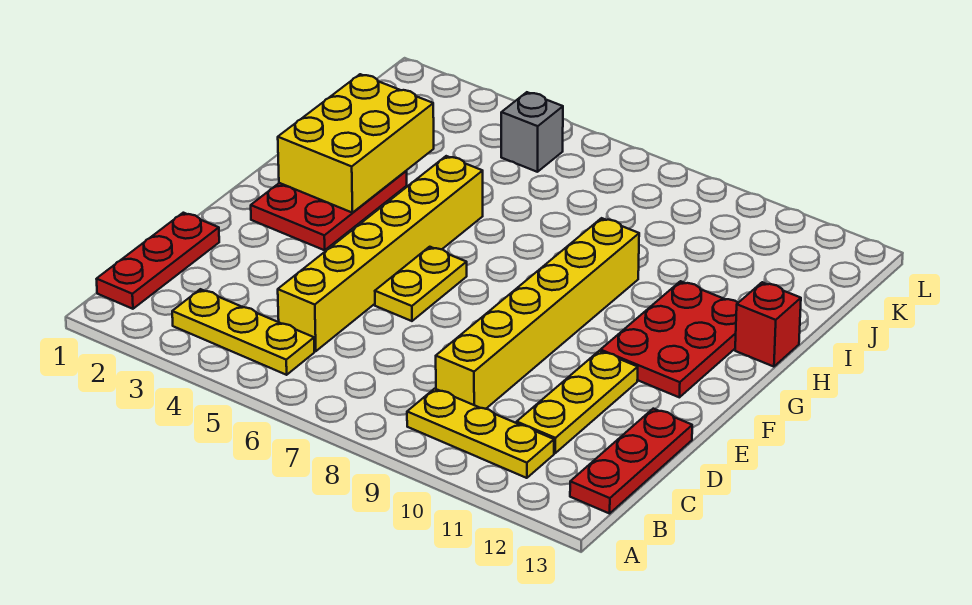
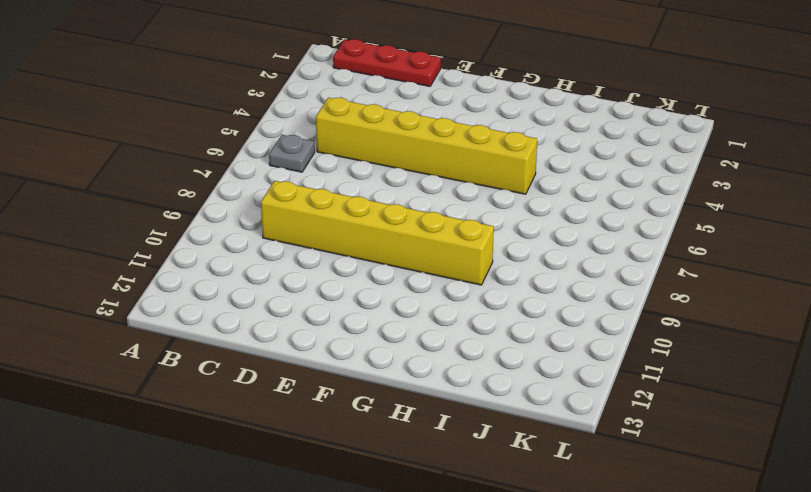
grey 1x1 plate [269,135,315,172] -> none
none -> yellow 1x3 plate [172,289,314,375]
none -> yellow 1x3 plate [407,389,554,478]
none -> red 1x3 plate [570,409,692,514]

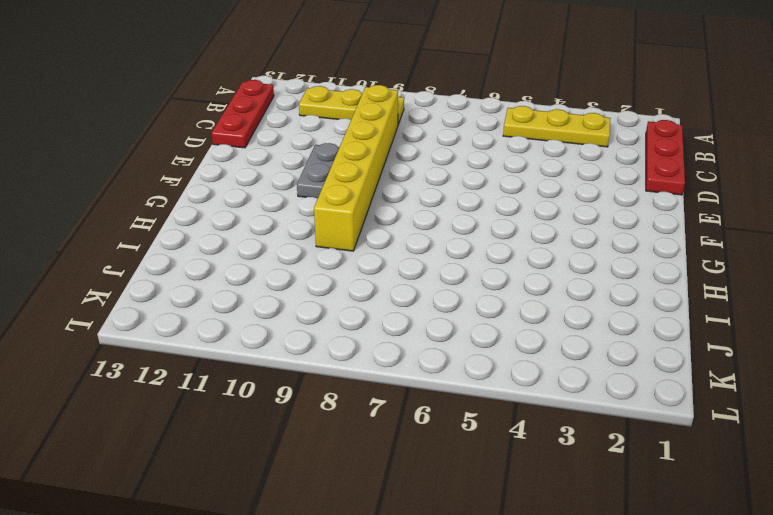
grey 1x2 plate [297,143,340,198] -> none
none -> yellow 1x6 brick [278,156,483,351]
none -> yellow 1x3 plate [517,351,638,453]
none -> yellow 1x2 plate [375,247,467,321]

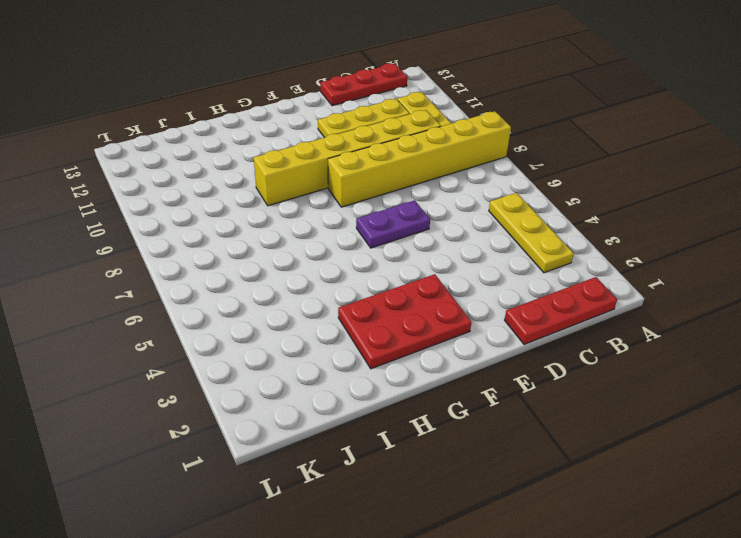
yellow 1x6 brick [328,111,511,207] -> yellow 1x6 brick moved to [278,156,483,351]
purple 1x2 plate [356,200,430,248] -> yellow 1x2 plate [375,247,467,321]
none -> red 2x3 plate [601,281,738,397]
none -> red 1x1 brick [735,282,801,367]
none -> grey 1x1 brick [501,92,563,172]

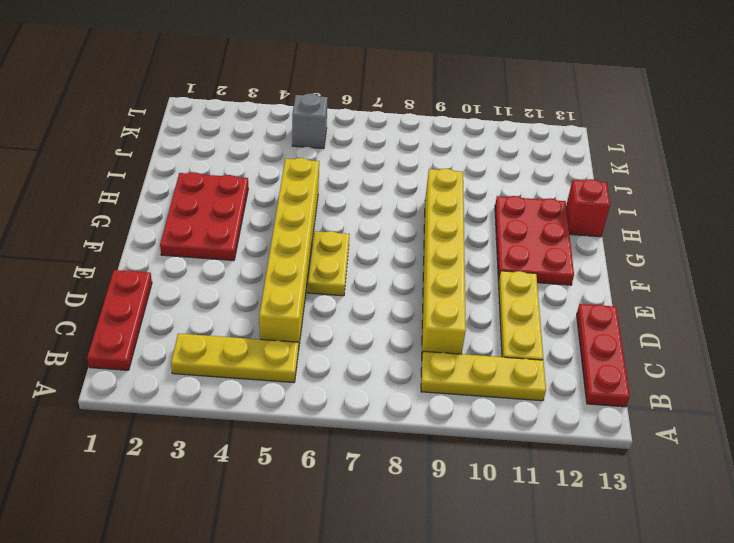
none -> yellow 2x3 brick [278,74,434,213]

